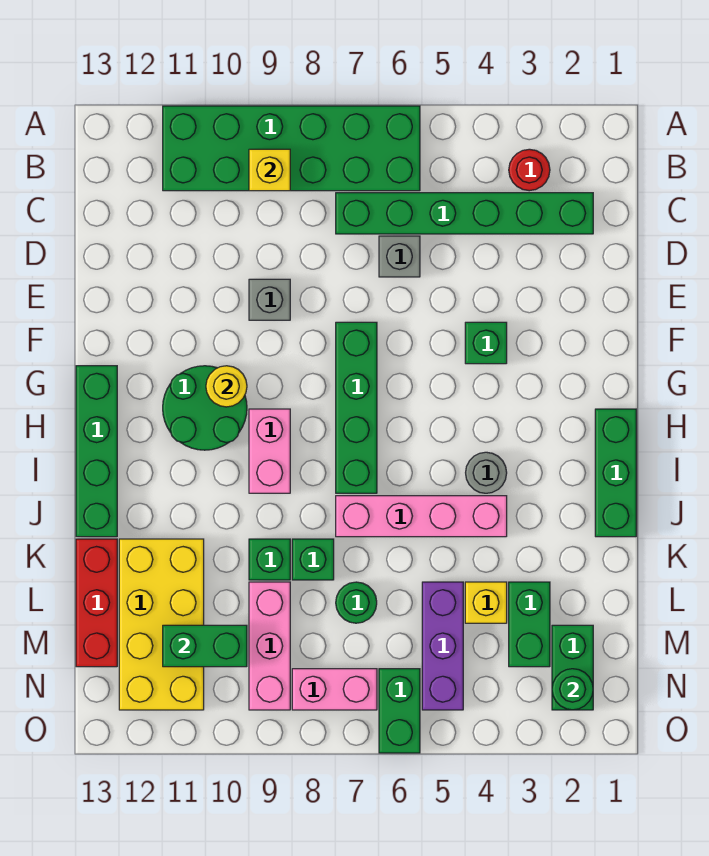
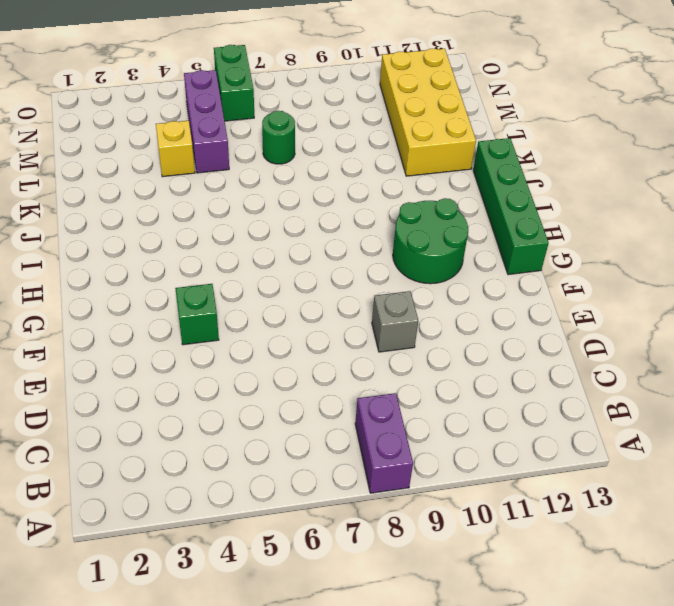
purple 1x2 brick [355,393,413,493] -> green 2x6 brick [163,106,420,191]
none -> red 1x1 round brick [509,149,550,191]
none -> green 1x6 brick [336,193,593,234]
none -> grey 1x1 brick [379,236,420,277]

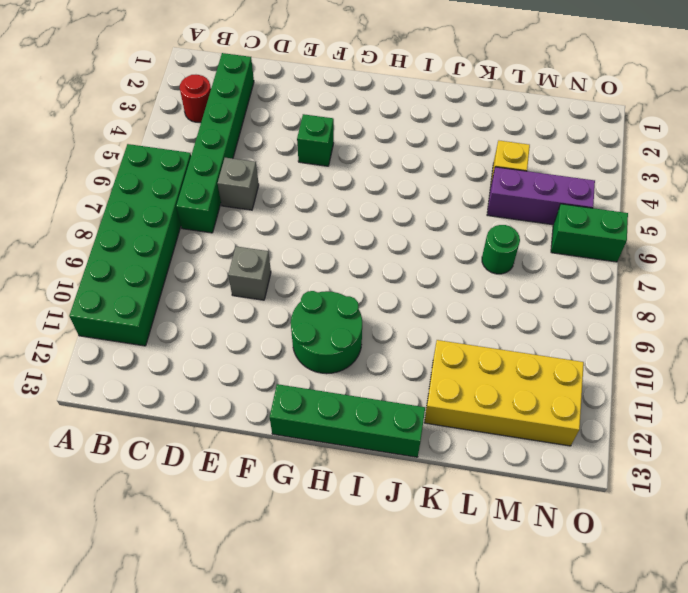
none -> green 1x4 brick [336,322,377,493]
none -> green 1x3 brick [595,409,636,537]
none -> pink 1x2 brick [249,409,290,493]

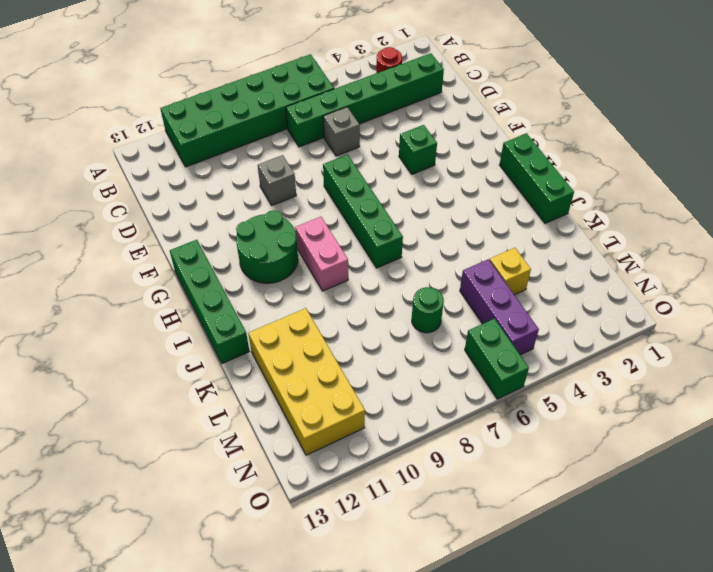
none -> grey 1x1 round brick [466,452,507,493]
none -> pink 1x4 brick [336,496,507,537]
none -> green 1x1 brick [292,539,334,580]

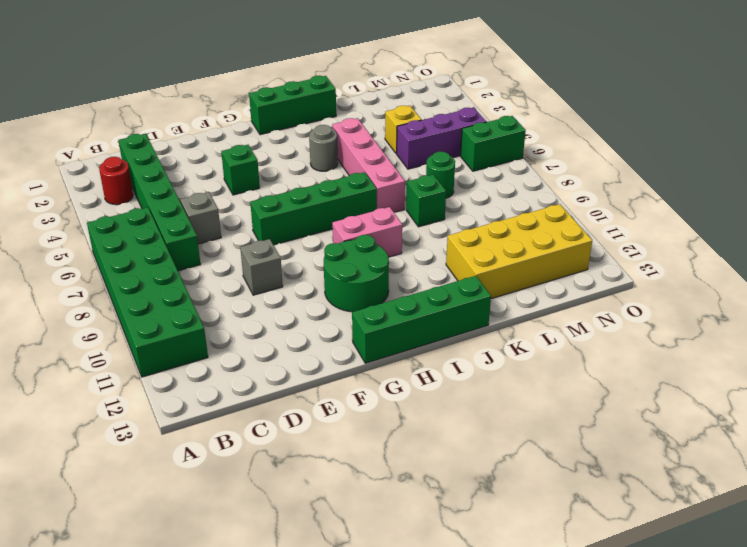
none -> green 1x1 brick [249,539,290,580]
none -> red 1x3 brick [76,539,117,667]
none -> green 1x2 brick [509,582,550,667]

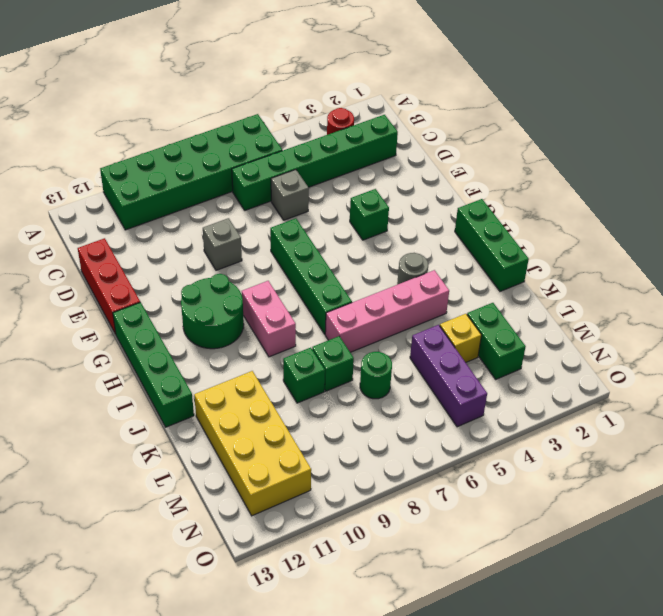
red 1x3 brick [78,238,140,334] -> red 1x3 brick moved to [76,539,117,667]
none -> pink 1x3 brick [249,582,290,710]
none -> green 1x2 brick [552,625,593,710]
none -> green 1x2 brick [379,669,420,753]

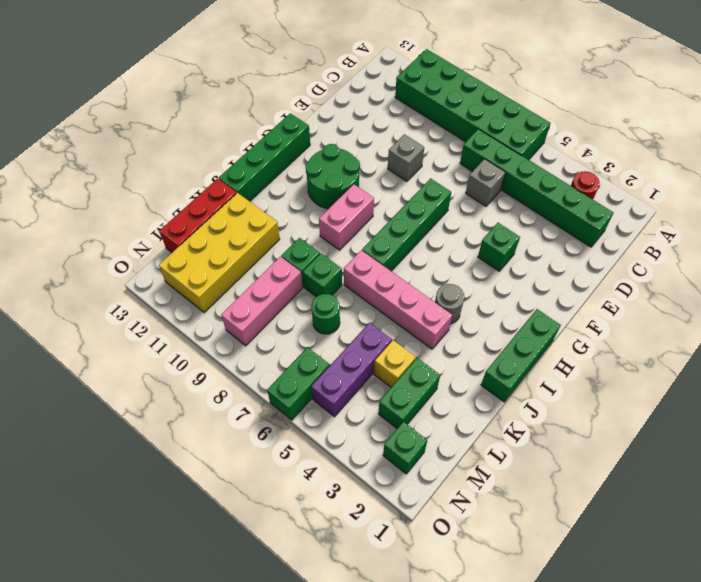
green 1x1 brick [383,422,427,474] -> green 1x2 brick [552,625,593,710]
none -> pink 1x2 brick [292,669,377,710]
none -> yellow 1x1 brick [249,149,290,191]
none -> yellow 1x1 round brick [206,366,247,407]

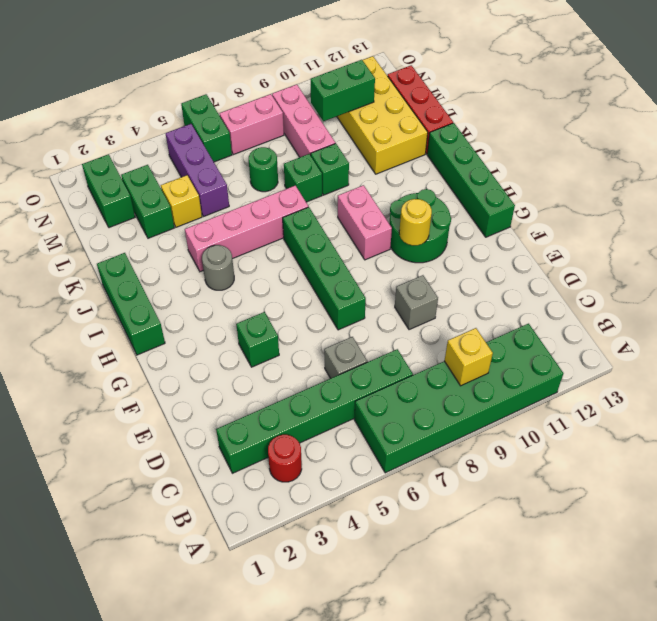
none -> green 1x1 round brick [552,669,593,710]

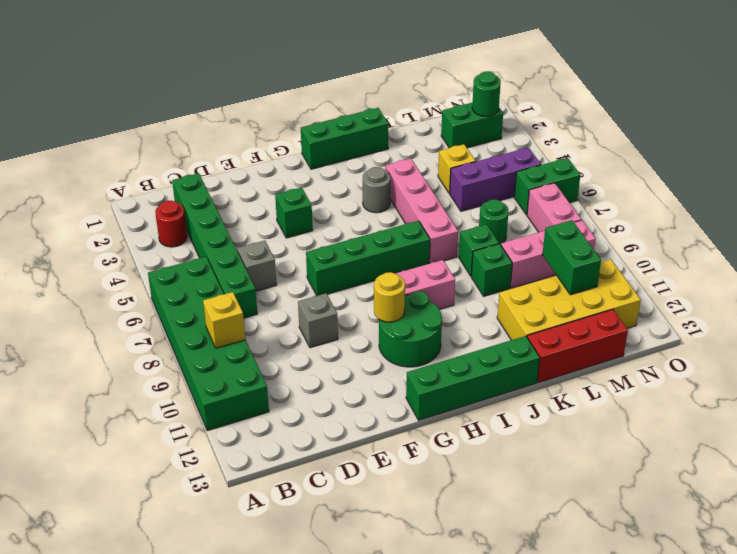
none -> green 1x2 brick [509,582,550,667]

